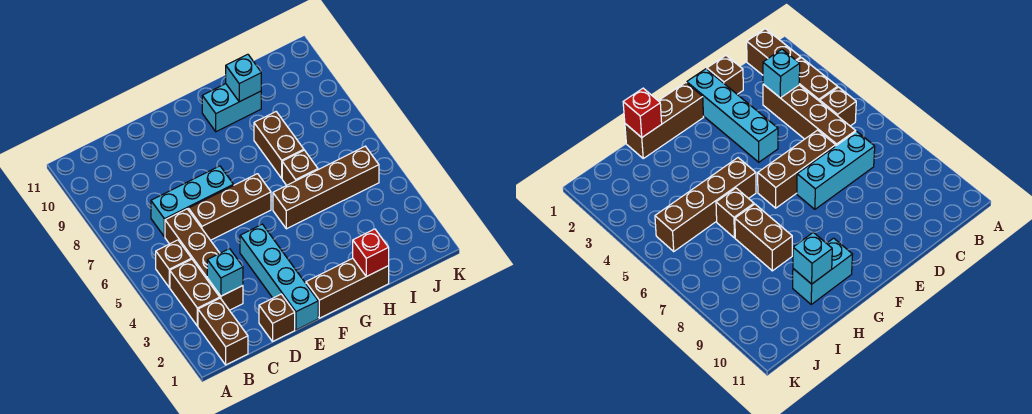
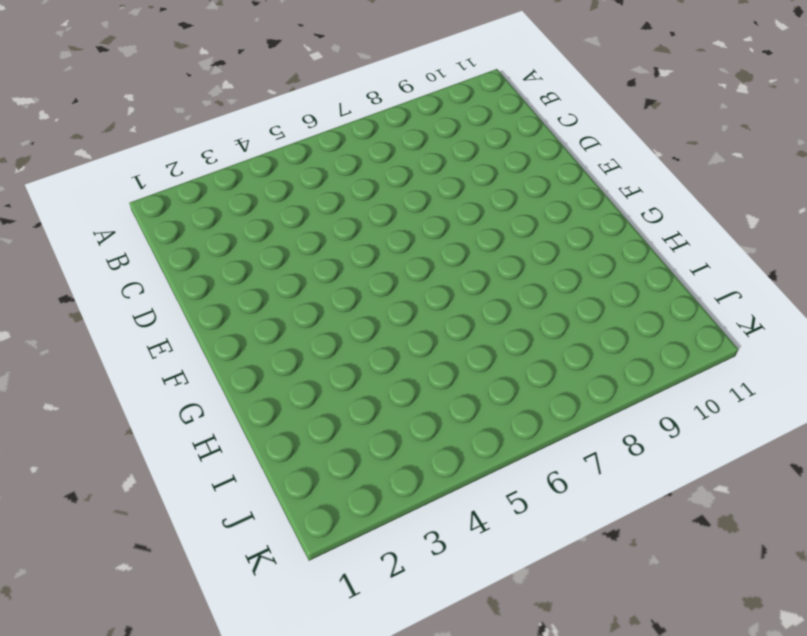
none -> brown 1x2 brick [198,298,248,365]
none -> brown 1x2 brick [170,259,220,326]
none -> brown 1x1 brick [156,240,191,287]

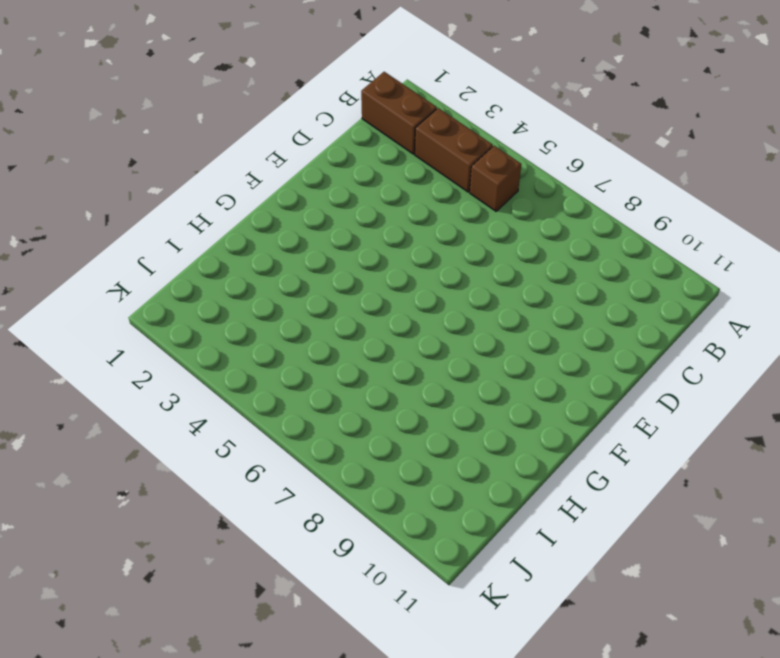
none -> brown 1x4 brick [165,209,243,310]
none -> cyan 1x3 brick [151,166,234,237]
none -> brown 1x1 brick [259,294,295,341]

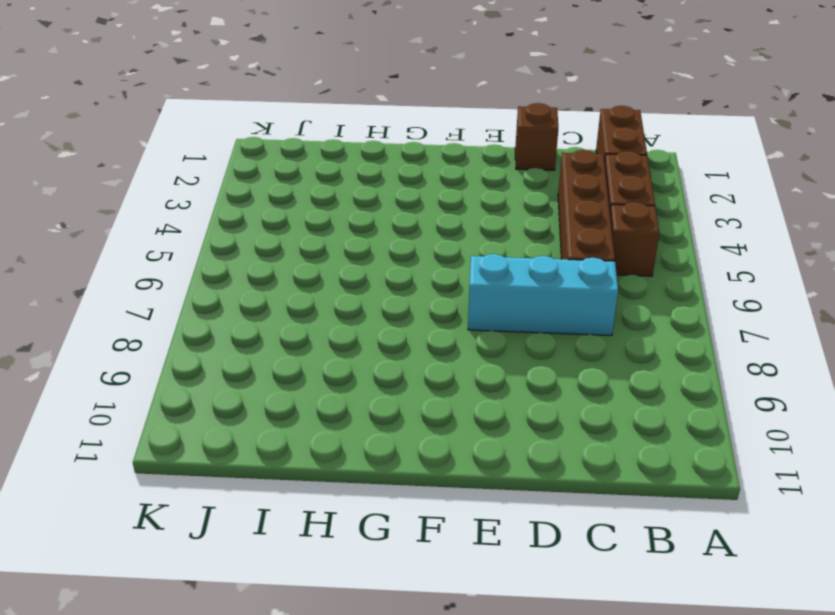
none -> brown 1x3 brick [188,174,271,240]
none -> cyan 1x4 brick [240,224,318,330]
none -> brown 1x3 brick [306,258,389,318]

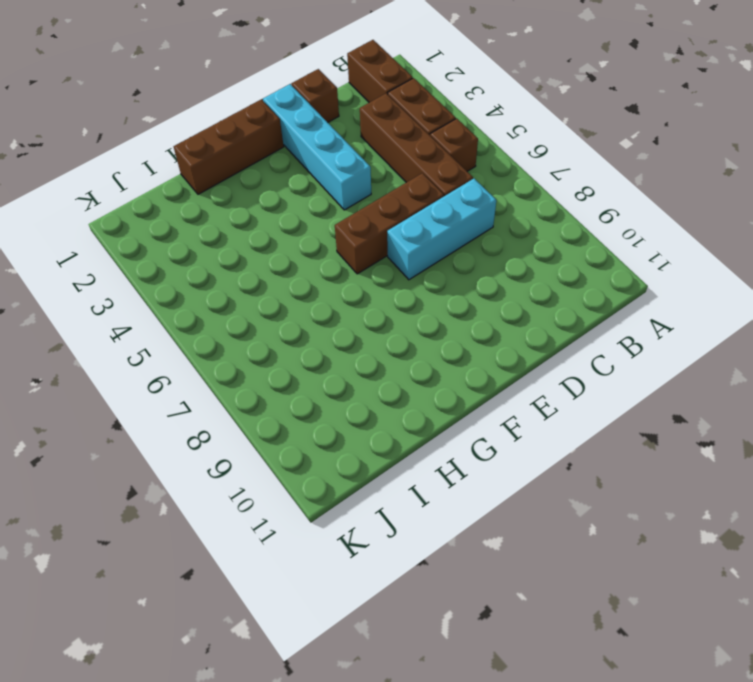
none -> brown 1x4 brick [273,146,379,229]
none -> cyan 1x2 brick [202,84,261,132]
none -> brown 1x1 brick [282,150,318,185]

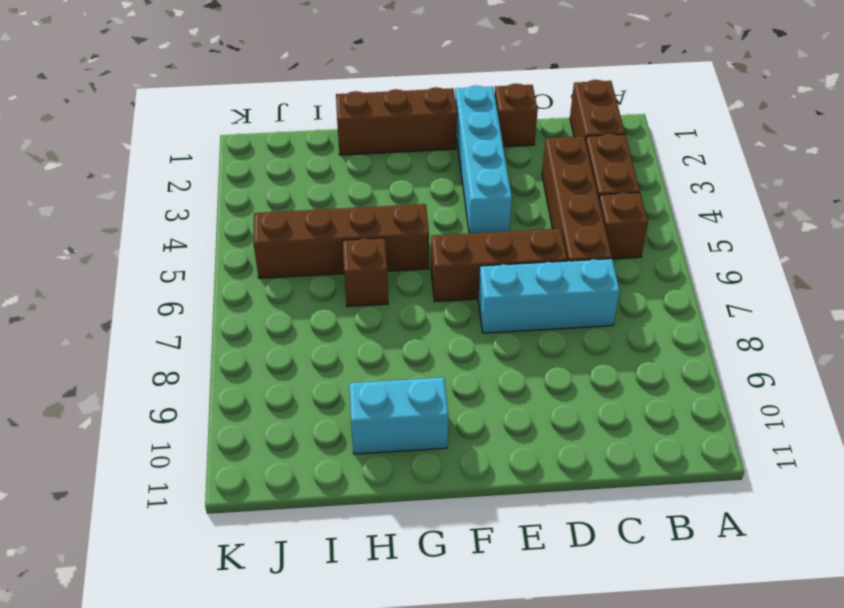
none -> brown 1x2 brick [254,112,304,178]
none -> cyan 1x1 brick [207,249,243,296]
none -> red 1x1 brick [353,229,389,277]

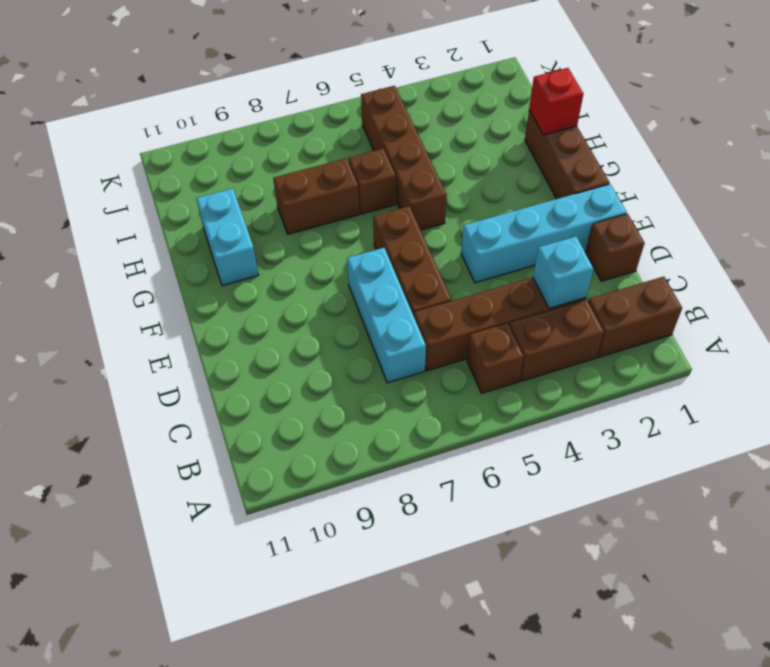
none -> cyan 1x1 brick [226,54,261,102]

